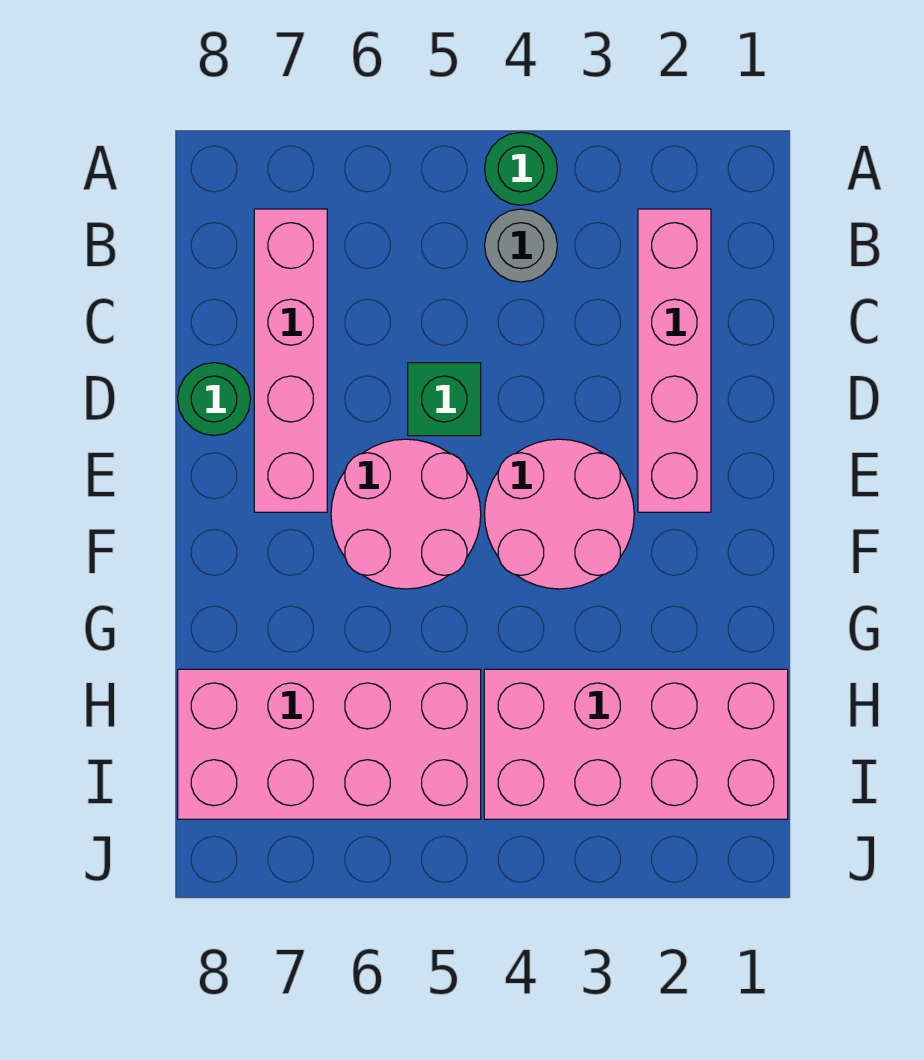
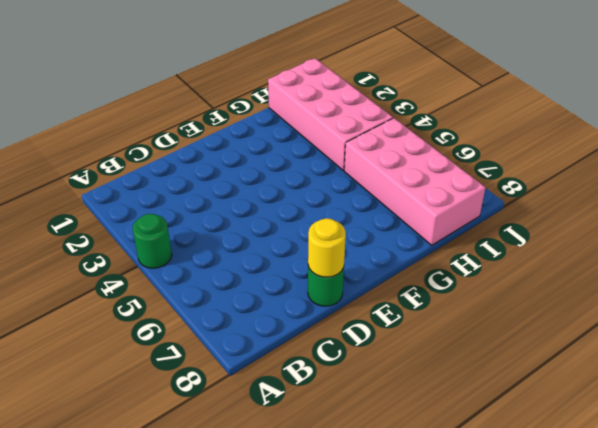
yellow 1x1 round brick [308,218,346,277] -> none
none -> pink 1x4 brick [638,209,711,512]
none -> grey 1x1 round brick [485,209,557,282]

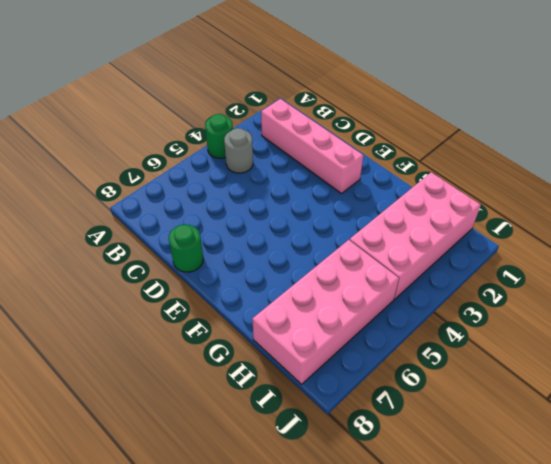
none -> pink 1x4 brick [254,209,327,512]
none -> green 1x1 brick [408,363,481,436]

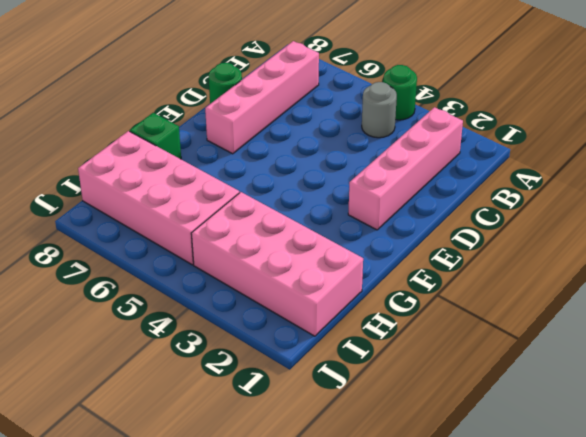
green 1x1 brick [130,113,181,159] -> green 1x1 brick moved to [408,363,481,436]
none -> pink 2x2 round brick [485,439,634,589]
none -> pink 2x2 round brick [331,439,481,589]

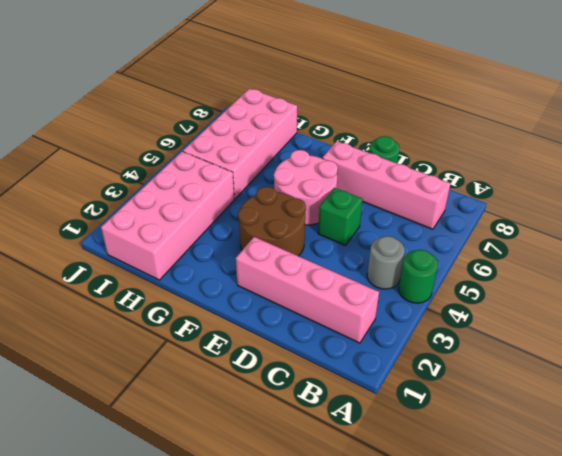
brown 2x2 round brick [238,187,306,256] -> pink 2x2 round brick [485,439,634,589]

